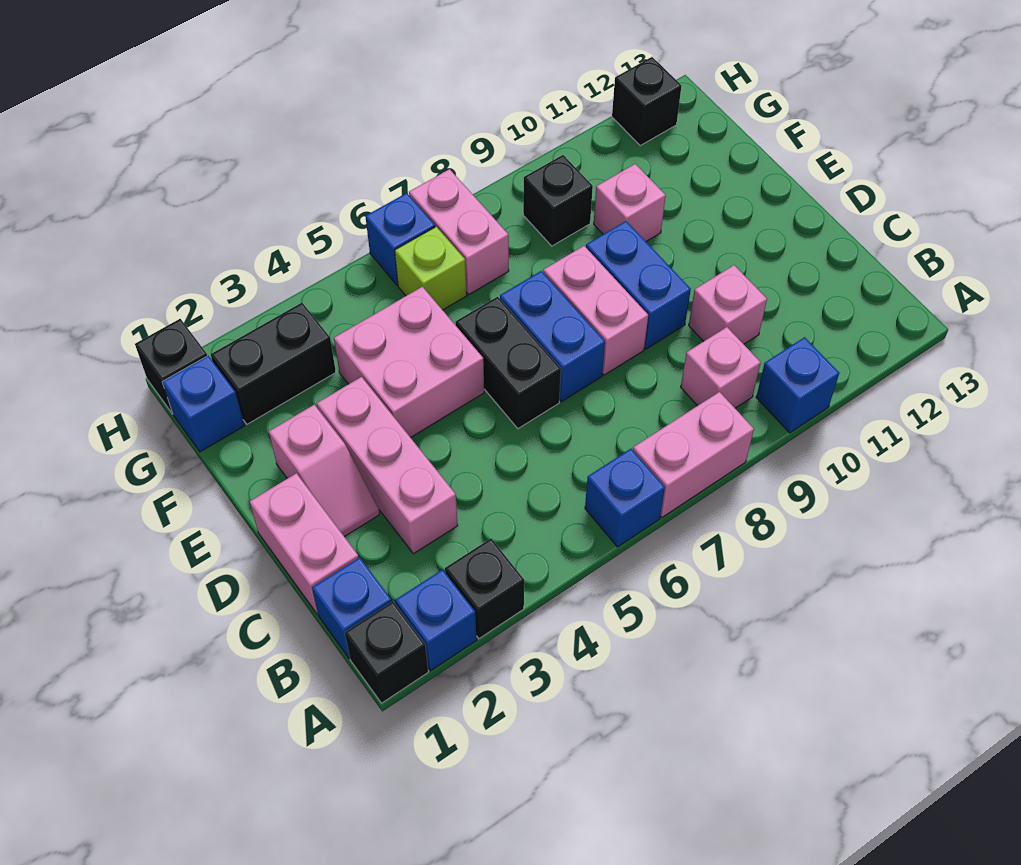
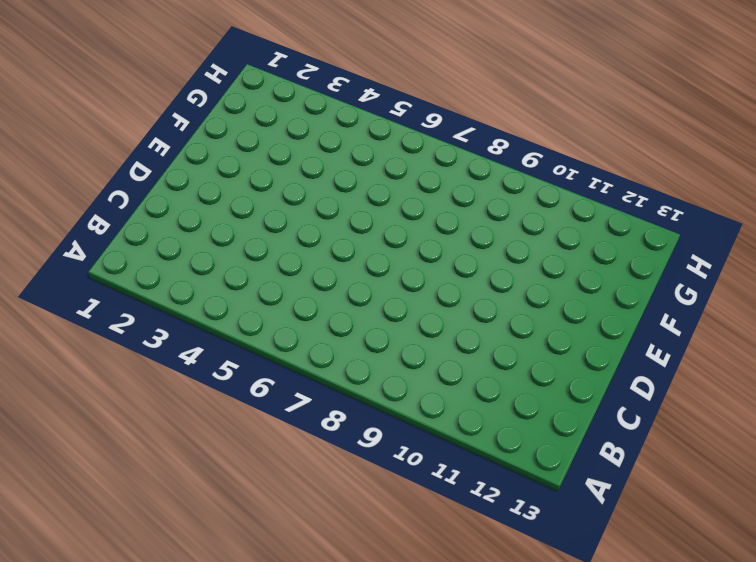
none -> black 1x1 brick [345,601,428,703]
none -> blue 1x1 brick [395,569,477,670]
none -> black 1x1 brick [445,539,524,639]

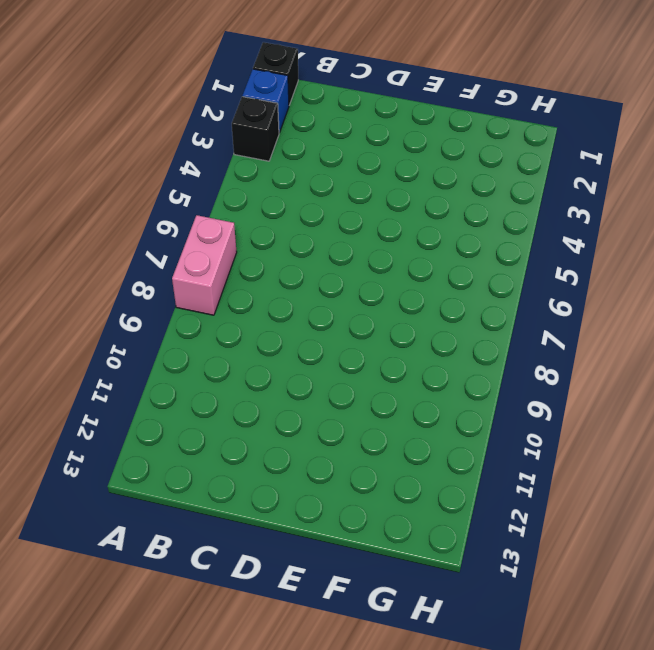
none -> blue 1x1 brick [585,449,665,547]
none -> blue 1x1 brick [756,337,839,433]
none -> blue 1x1 brick [312,557,392,658]

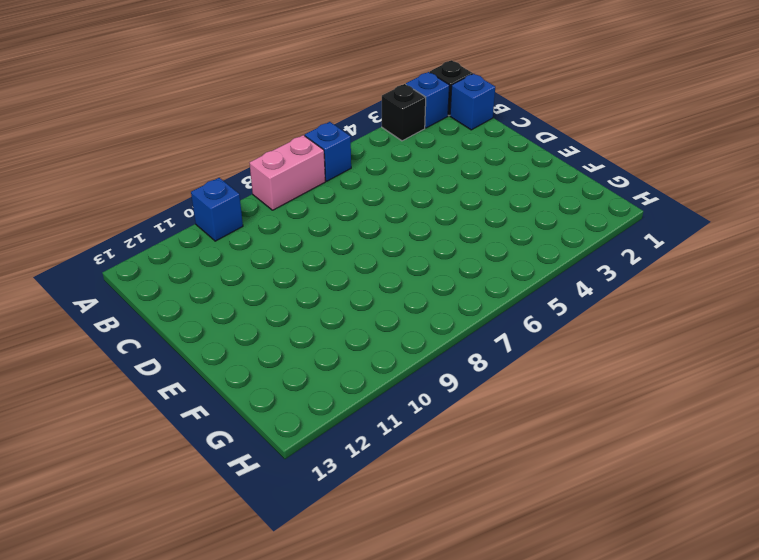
none -> pink 1x1 brick [681,327,761,408]
none -> pink 1x2 brick [249,473,359,615]
none -> pink 1x3 brick [317,377,458,554]

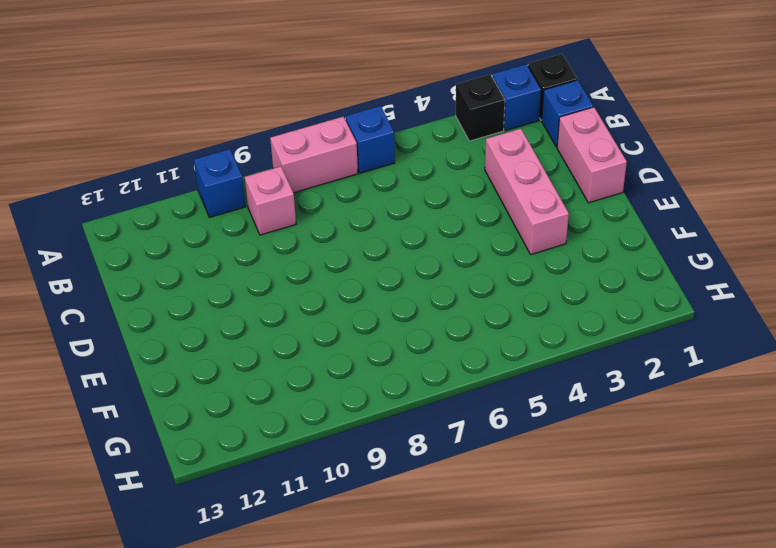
none -> pink 1x1 brick [689,265,767,344]
none -> pink 1x2 slope [269,405,380,537]
none -> black 1x2 brick [455,297,561,428]

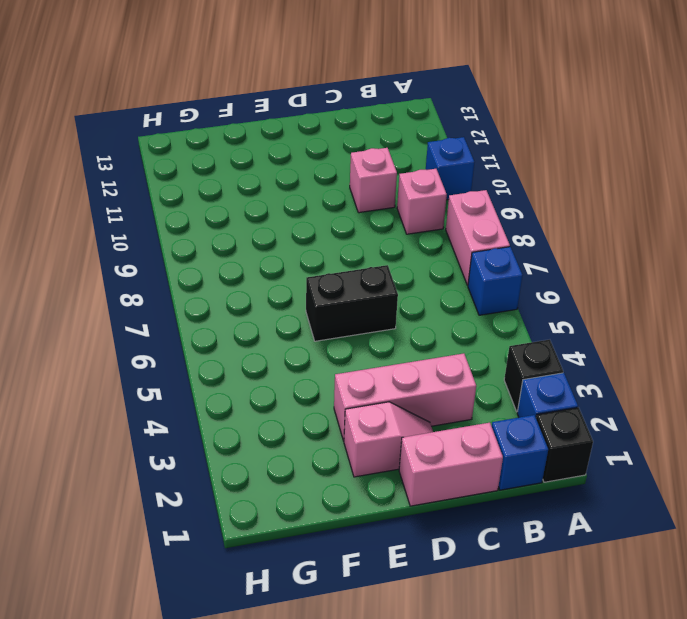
none -> blue 1x2 brick [500,271,605,402]
none -> pink 1x2 brick [543,246,648,375]
none -> blue 1x2 brick [586,221,691,349]

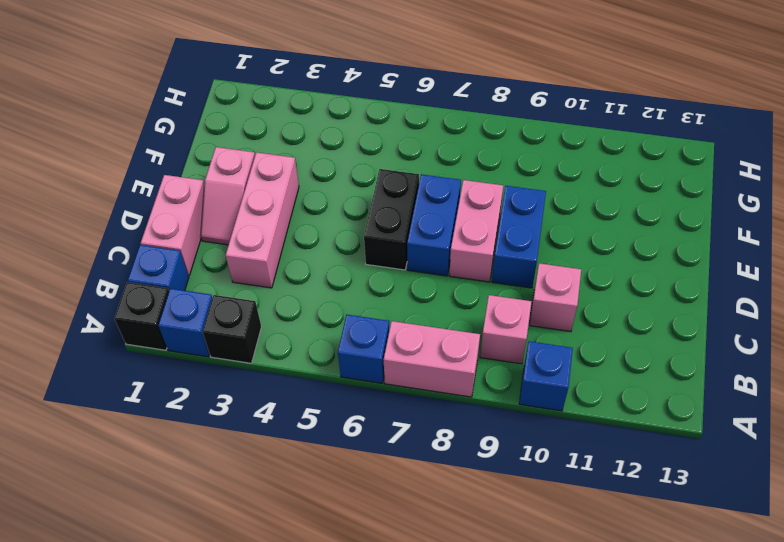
none -> pink 2x2 brick [334,287,484,438]
none -> pink 1x1 brick [594,164,666,241]
none -> blue 1x1 brick [162,356,245,452]

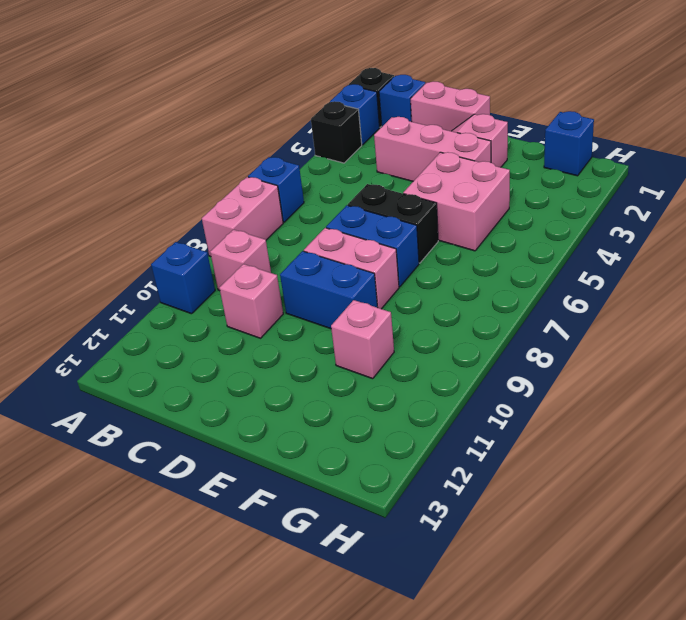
none -> black 1x2 brick [211,303,336,424]
none -> lime 1x1 brick [395,227,467,310]
none -> pink 1x2 brick [409,169,509,294]

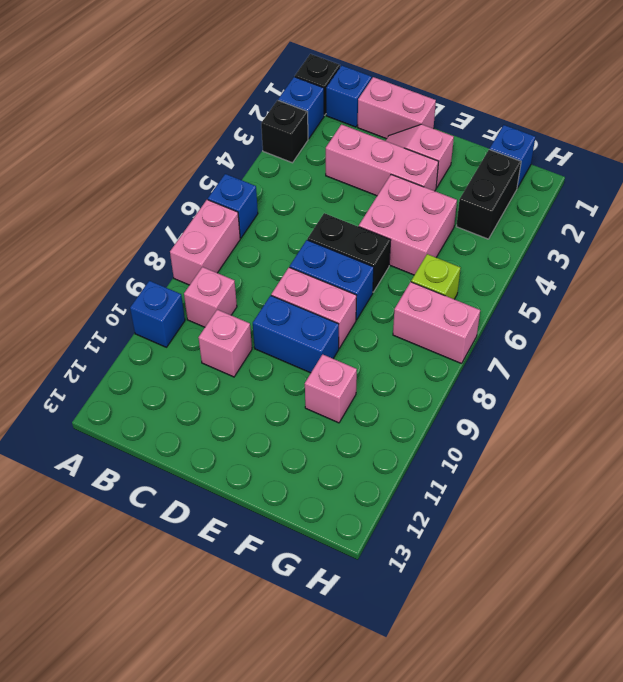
none -> black 1x1 brick [523,155,593,246]
none -> black 1x1 brick [135,319,207,414]
none -> blue 1x1 brick [365,193,435,285]

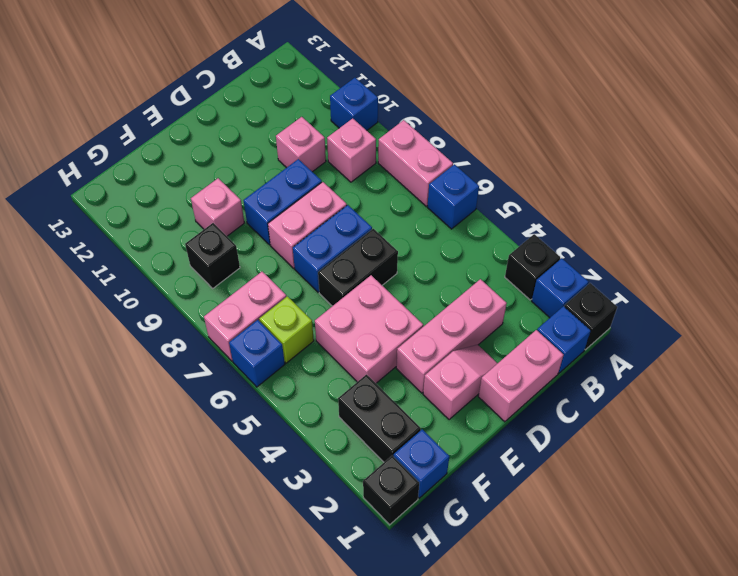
none -> black 1x1 brick [612,57,681,145]

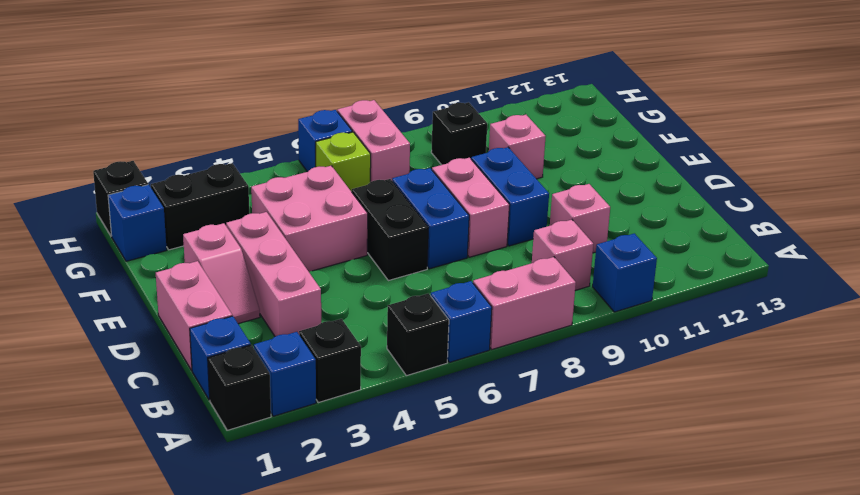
black 1x1 brick [387,293,449,376] -> black 1x1 brick moved to [612,57,681,145]

